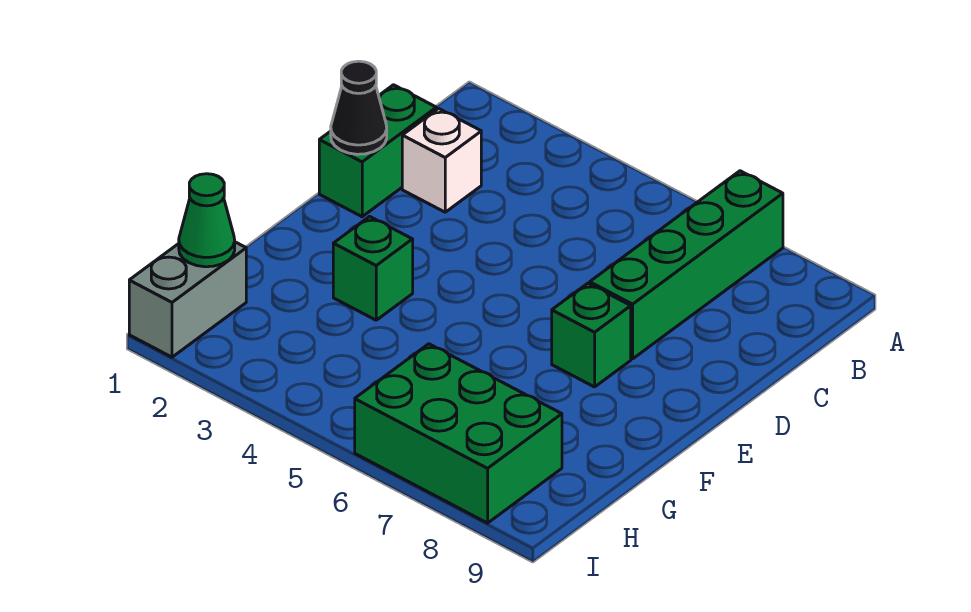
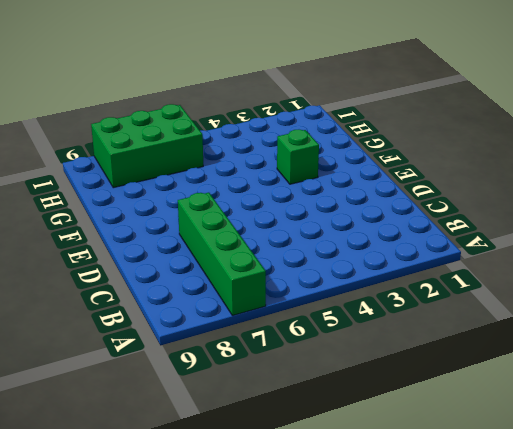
none -> green 1x2 brick [319,85,436,217]
none -> white 1x1 brick [402,109,481,212]

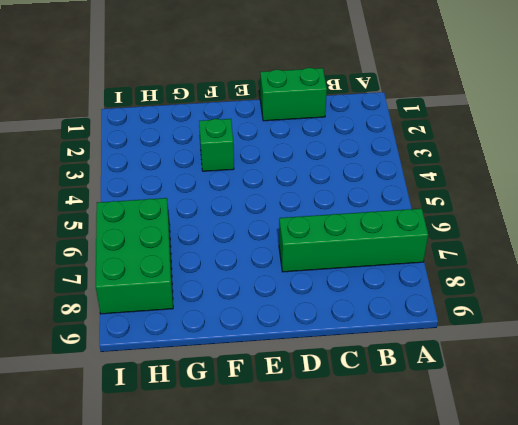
none -> white 1x1 brick [402,109,481,212]
none -> green 1x1 brick [552,283,631,387]

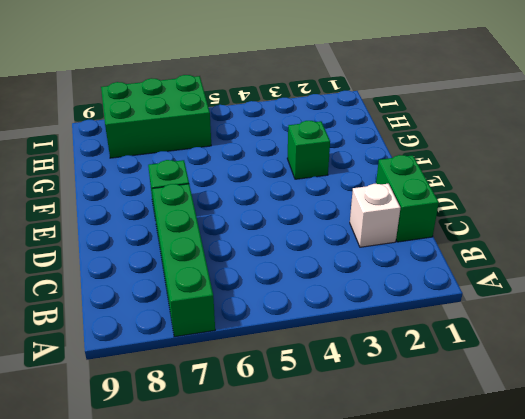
none -> grey 1x2 brick [129,242,246,357]
none -> black 1x1 cone [331,61,387,154]

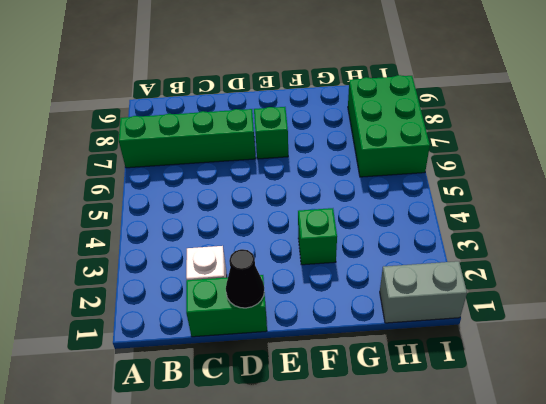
none -> green 1x1 cone [179,174,235,267]

